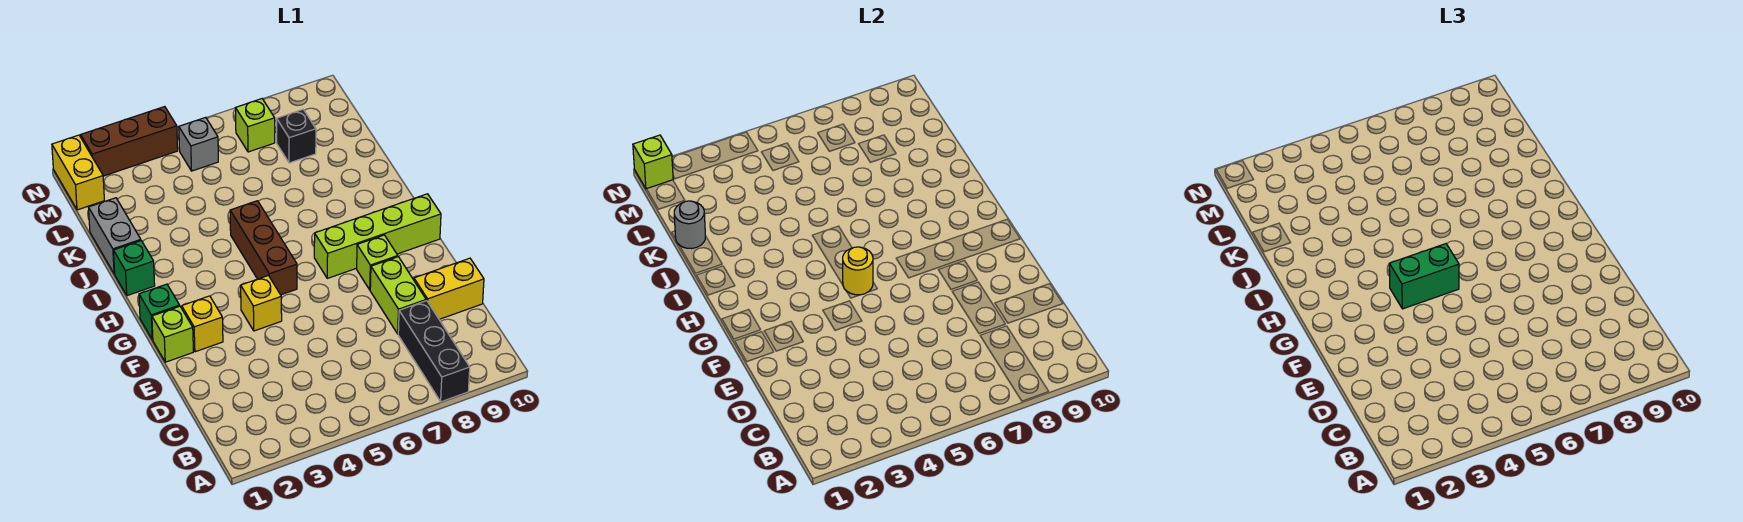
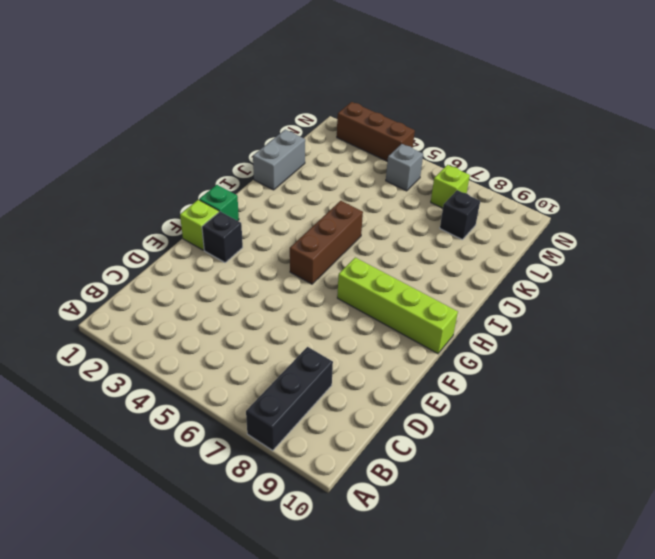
black 1x1 brick [202,212,243,262] -> yellow 1x1 brick [182,296,223,352]
none -> lime 1x2 brick [370,257,426,334]
none -> yellow 1x2 brick [414,258,484,319]
none -> yellow 1x1 brick [241,276,282,331]

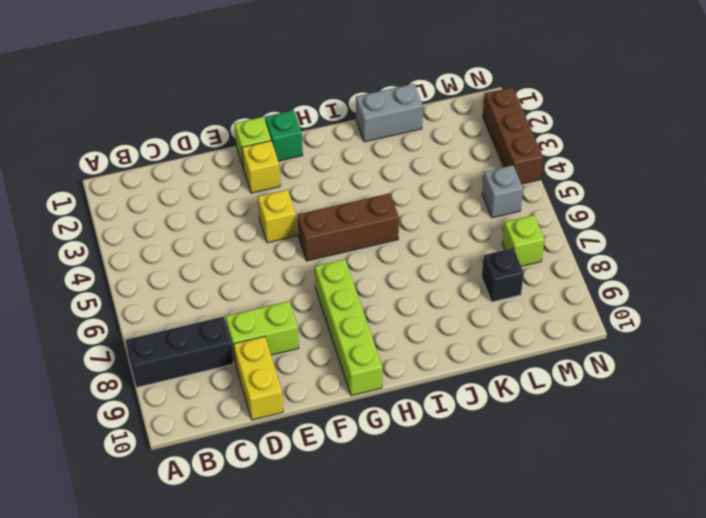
none -> lime 1x1 brick [357,235,398,290]
none -> green 1x1 brick [114,241,155,296]
none -> yellow 1x2 brick [52,135,104,210]

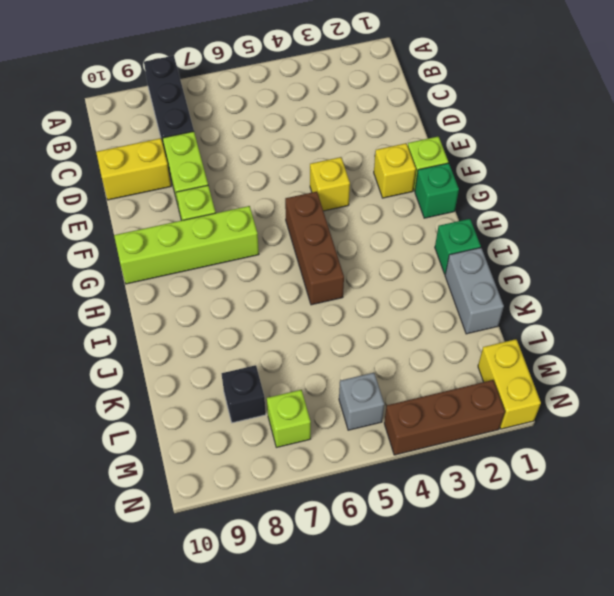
none -> yellow 1x1 round brick [843,247,873,295]
none -> grey 1x1 round brick [674,201,705,249]
none -> lime 1x1 brick [633,135,673,189]

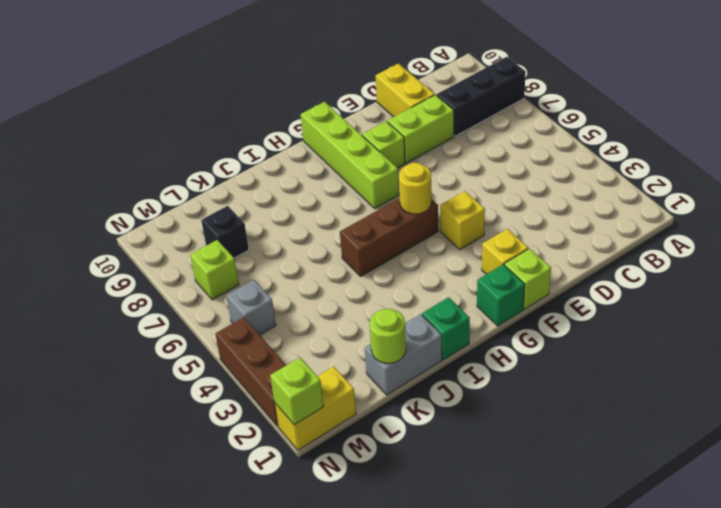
lime 1x1 round brick [370,309,406,363] -> grey 1x1 round brick [674,201,705,249]
none -> green 1x2 brick [1389,244,1459,309]

